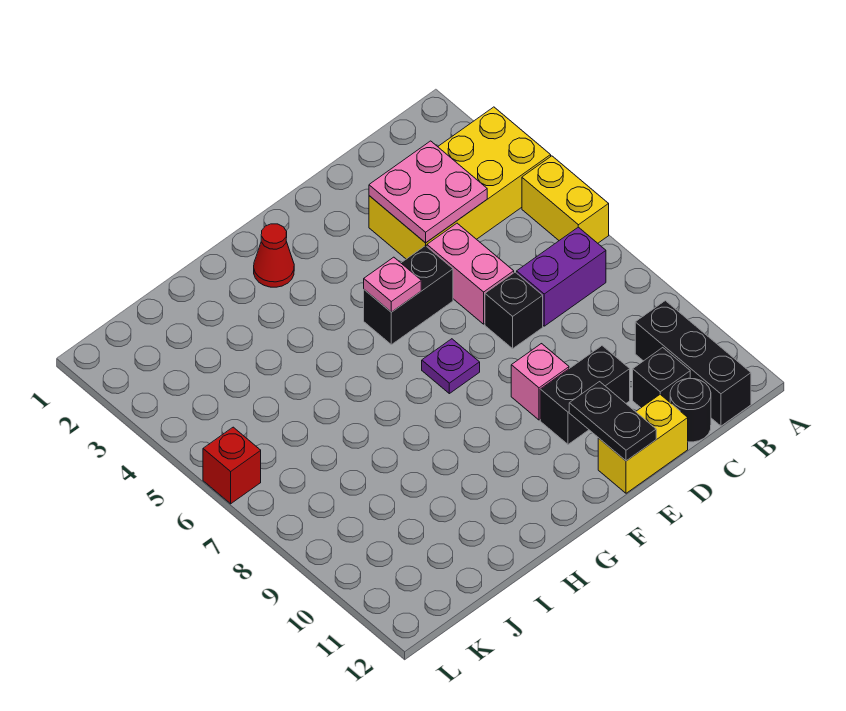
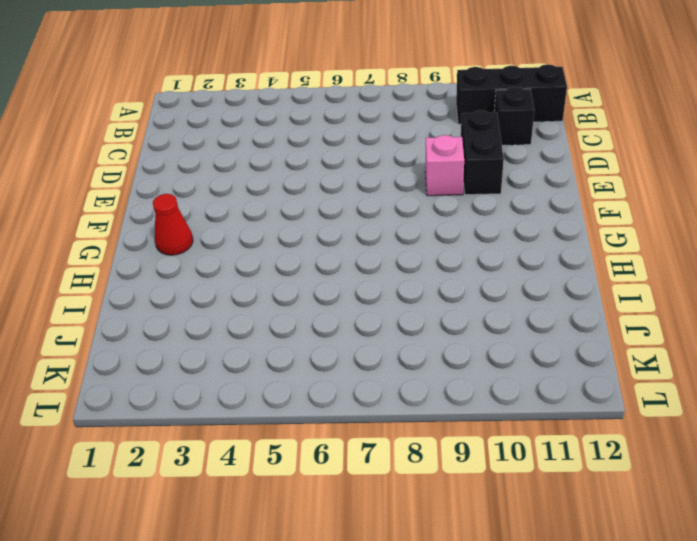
none -> yellow 2x4 brick [369,107,551,259]
none -> yellow 1x2 brick [522,156,609,243]
none -> purple 1x2 brick [517,227,606,326]

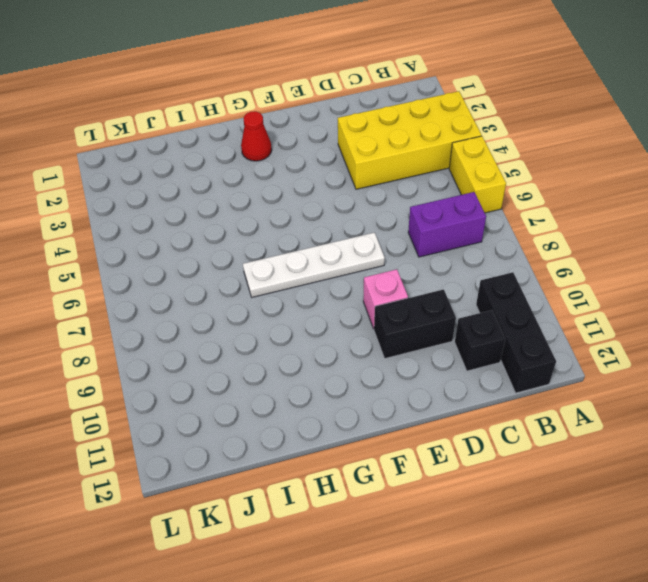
white 1x4 plate [243,233,385,297] -> purple 1x1 plate [422,339,480,394]
none -> black 1x1 round brick [670,378,711,442]
none -> pink 1x2 brick [427,223,514,324]
none -> black 1x1 brick [485,272,543,349]

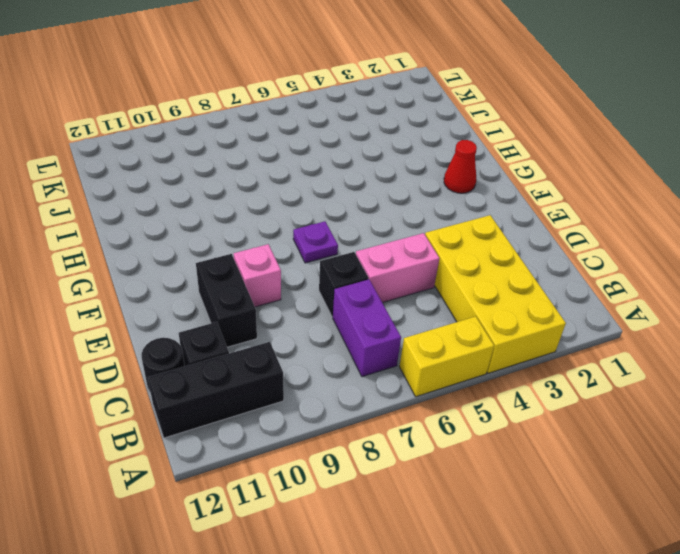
none -> yellow 1x2 brick [598,395,688,493]
none -> black 1x2 brick [364,246,453,345]
none -> red 1x1 brick [203,427,261,504]

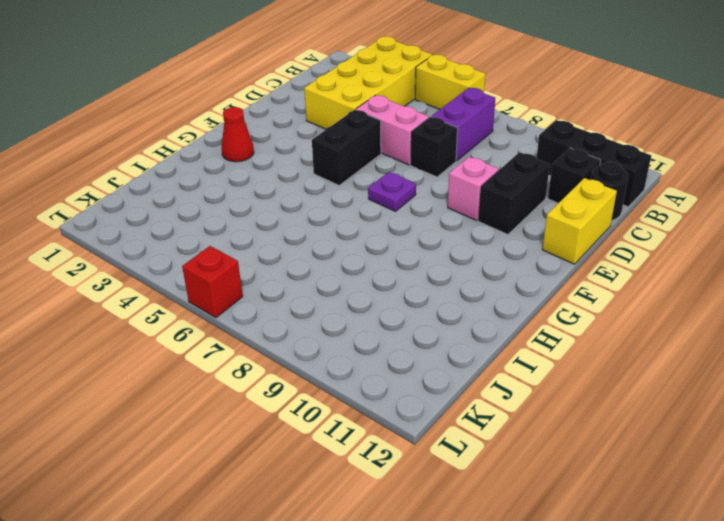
none -> pink 2x2 plate [369,141,487,243]
none -> black 1x2 plate [569,382,656,461]
none -> pink 1x1 plate [364,257,421,312]

